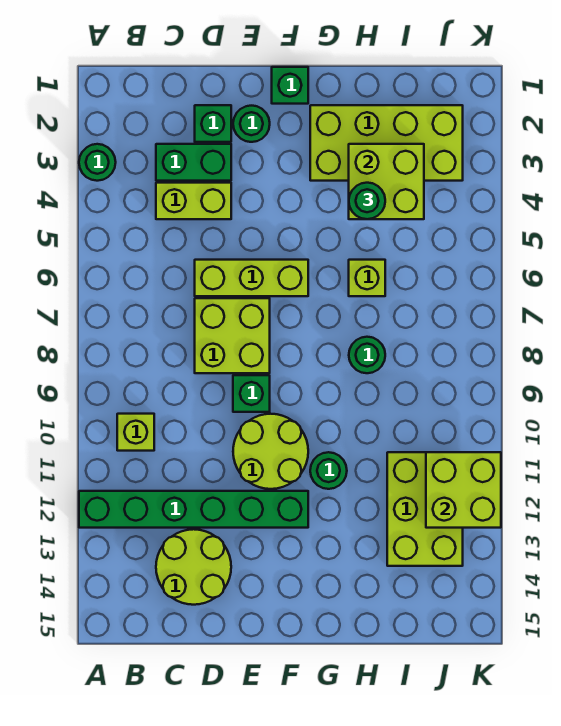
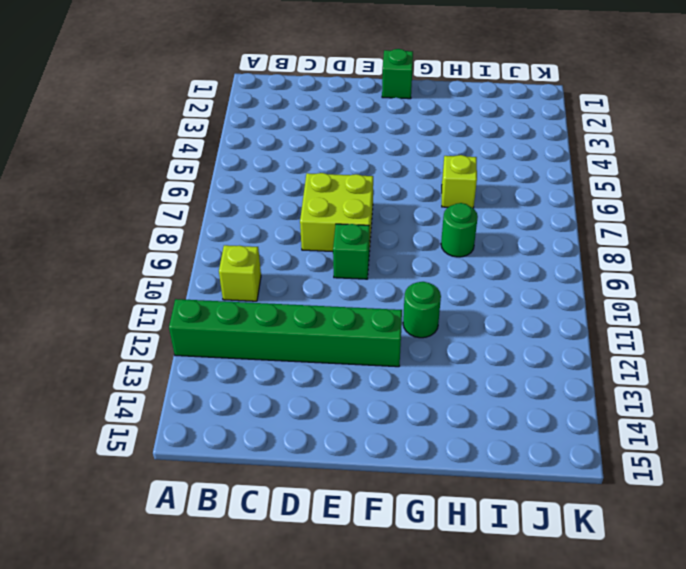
none -> green 1x1 round brick [79,144,116,181]
none -> green 1x2 brick [156,144,231,181]
none -> lime 1x2 brick [156,183,231,219]

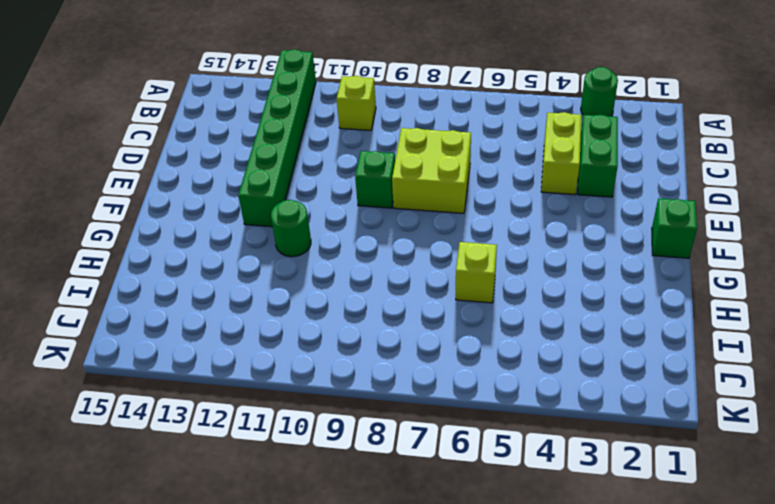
none -> lime 2x2 round brick [156,529,231,605]
none -> green 1x1 brick [195,105,231,142]
none -> lime 1x3 brick [195,260,308,296]

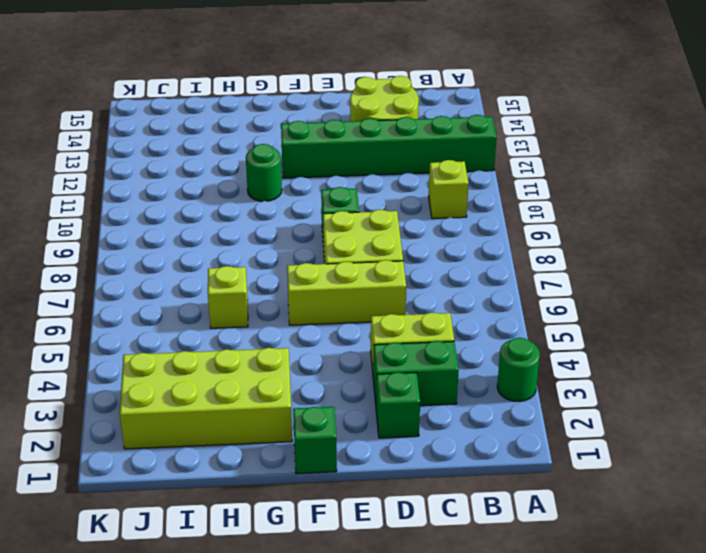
none -> green 1x1 round brick [233,106,270,142]
none -> lime 2x2 round brick [233,414,308,489]
none -> green 1x1 round brick [349,337,385,373]

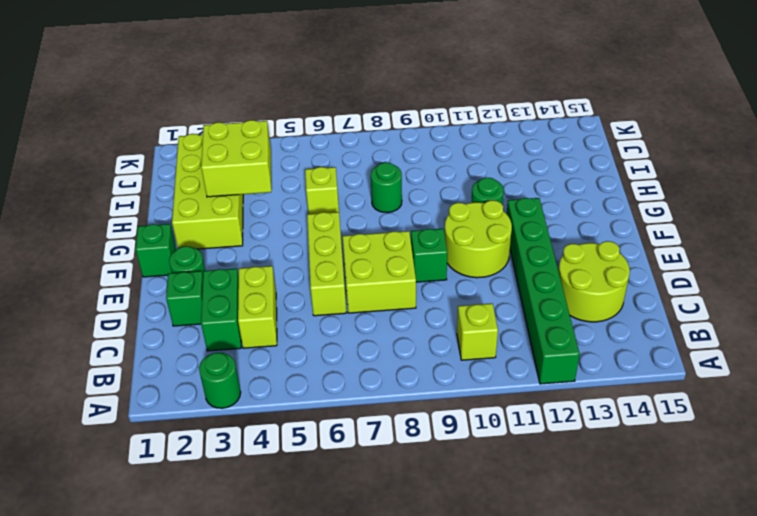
none -> lime 2x3 brick [387,452,463,566]
none -> lime 2x2 brick [426,452,501,528]
none -> green 1x1 round brick [349,183,385,219]

